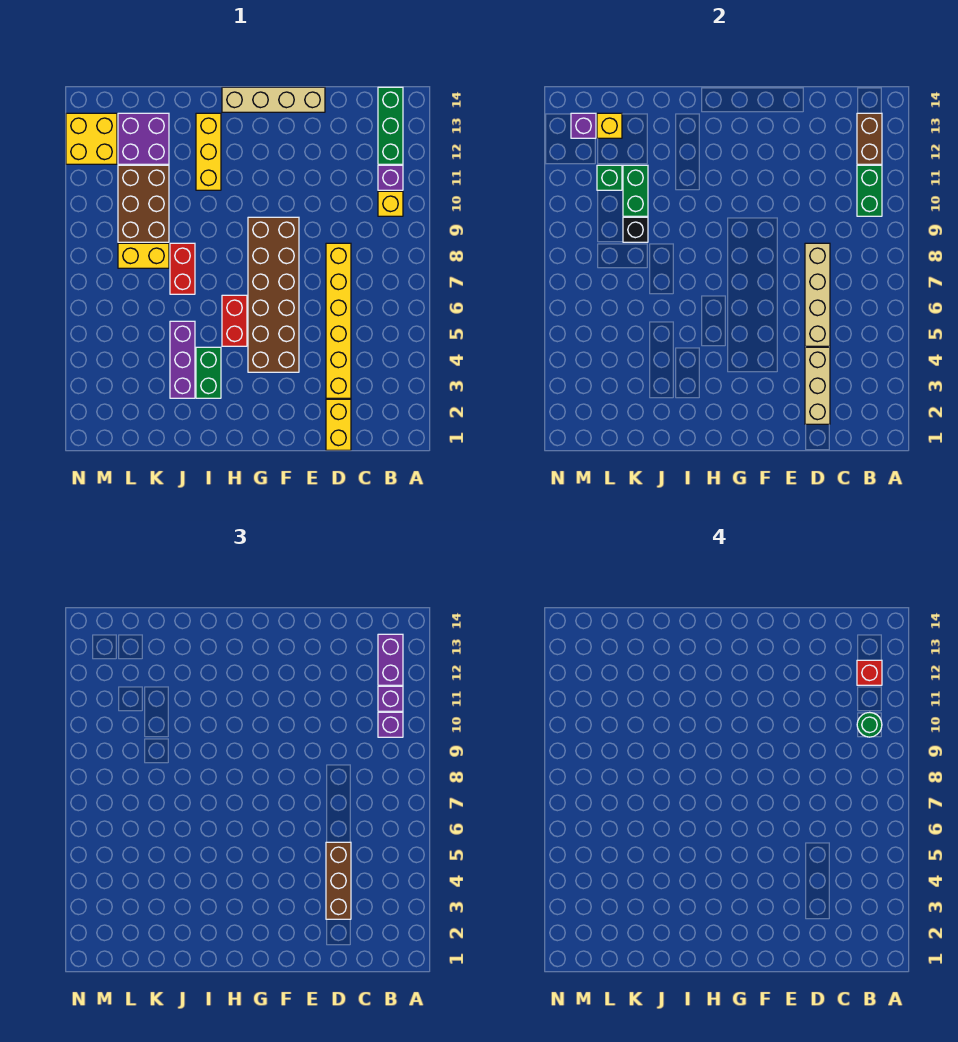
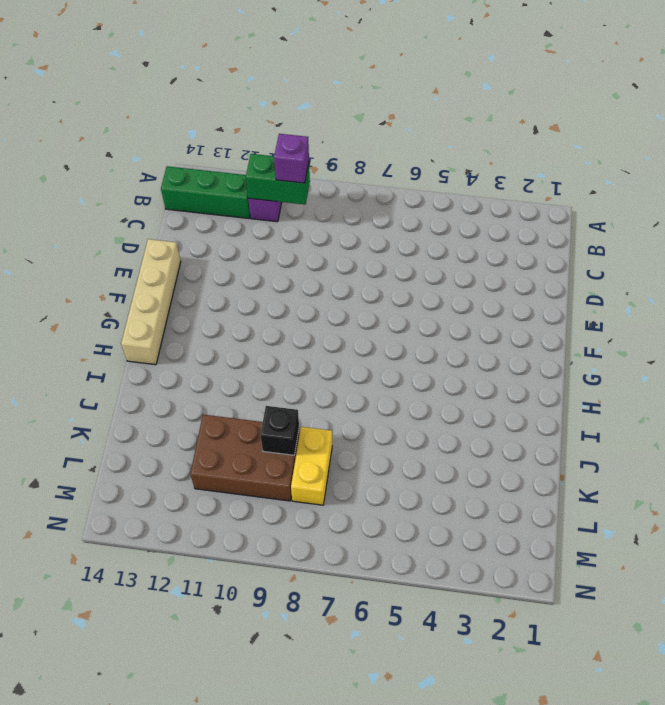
none -> yellow 1x1 brick [378,191,403,216]
none -> yellow 1x2 brick [326,399,351,450]
none -> yellow 1x6 brick [326,243,351,398]
none -> brown 2x6 brick [248,217,299,372]

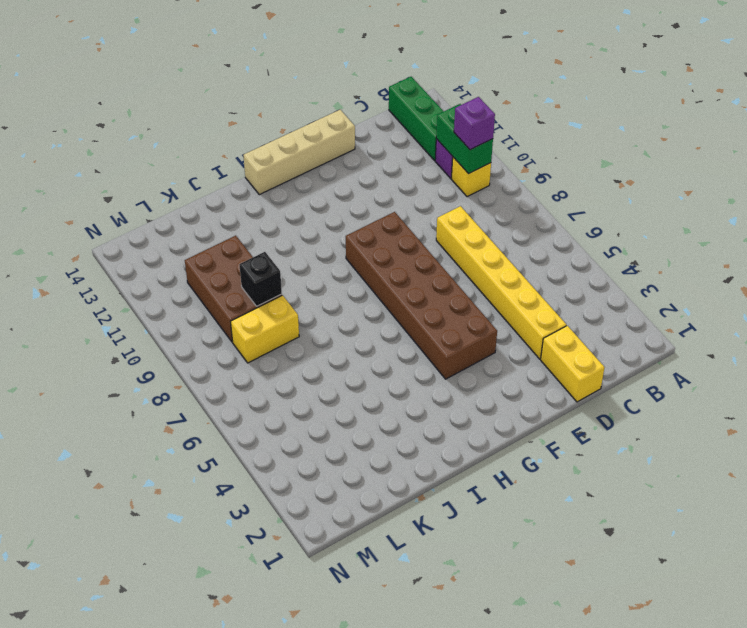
none -> red 1x2 brick [222,295,247,346]
none -> green 1x2 brick [196,347,221,398]
none -> yellow 1x3 brick [196,113,221,190]
none -> purple 1x3 brick [170,321,195,398]

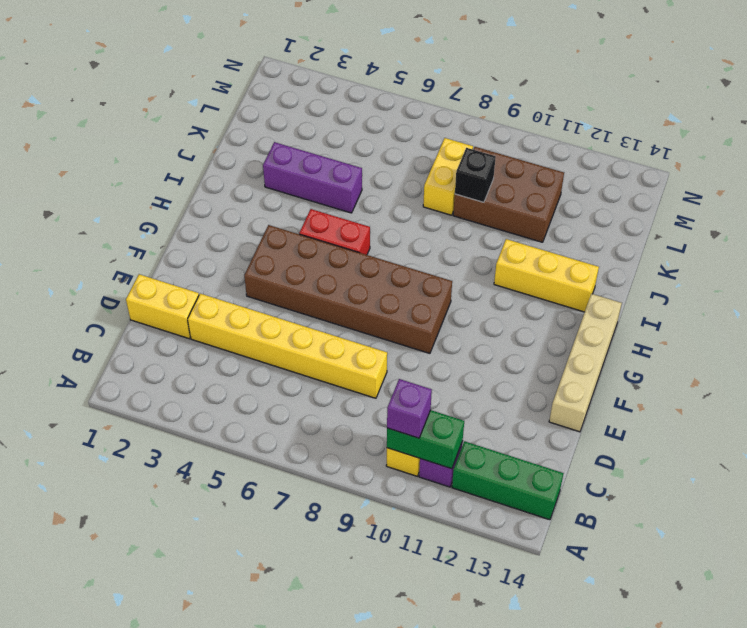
none -> green 1x2 brick [196,347,221,398]
none -> red 1x2 brick [170,243,195,294]
none -> purple 2x2 brick [118,113,169,164]
none -> yellow 2x2 brick [66,113,117,164]

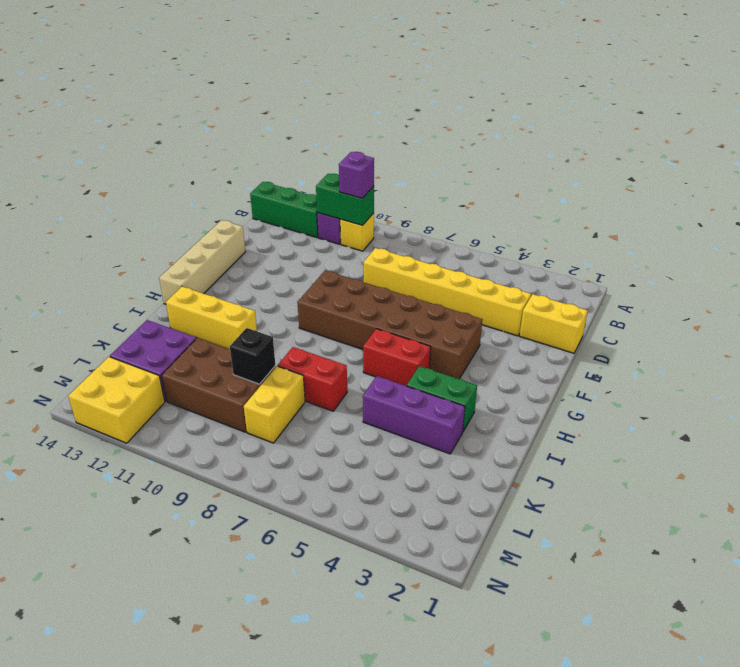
none -> brown 1x2 brick [857,113,882,164]
none -> tan 1x3 brick [805,347,830,424]
none -> tan 1x4 brick [805,243,830,346]
none -> green 1x2 brick [623,165,648,216]

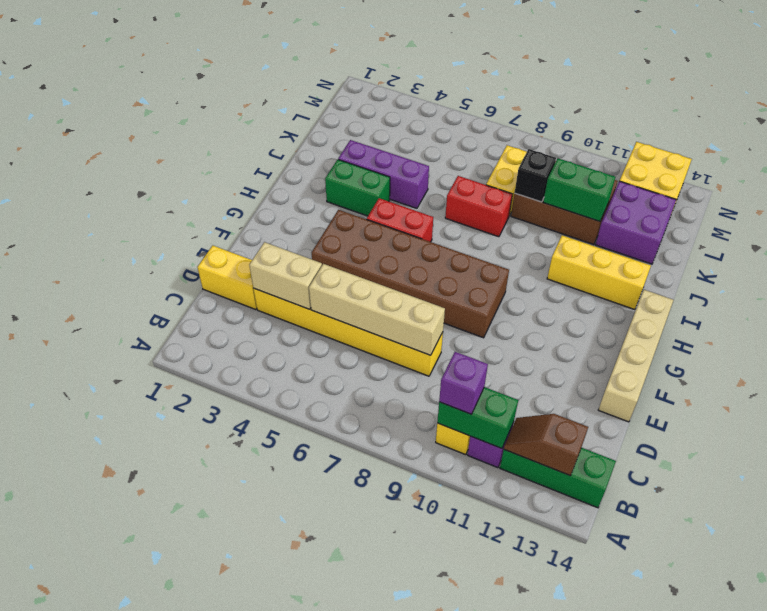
brown 1x2 slope [504,414,588,476] -> brown 1x2 brick [857,113,882,164]
tan 1x2 brick [249,242,322,309] -> tan 1x3 brick [805,347,830,424]
none -> green 1x1 brick [597,165,622,190]
none -> yellow 1x1 brick [597,113,622,138]
none -> purple 1x1 brick [571,113,596,138]
none -> purple 1x1 brick [378,686,403,711]

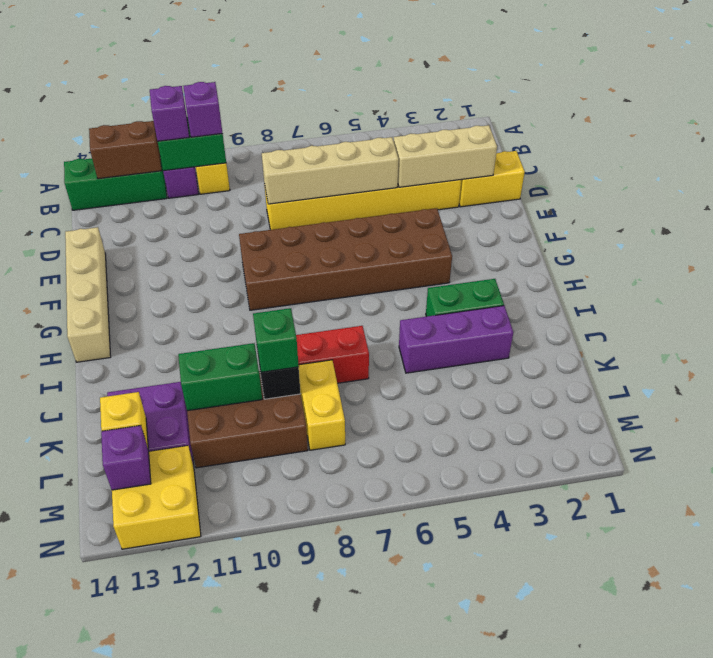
green 1x1 brick [253,308,299,372] -> green 1x1 brick moved to [597,165,622,190]
none -> red 1x2 brick [222,295,247,346]
none -> yellow 1x3 brick [196,113,221,190]
none -> purple 1x2 brick [378,634,403,685]
none -> brown 1x3 brick [326,842,351,919]

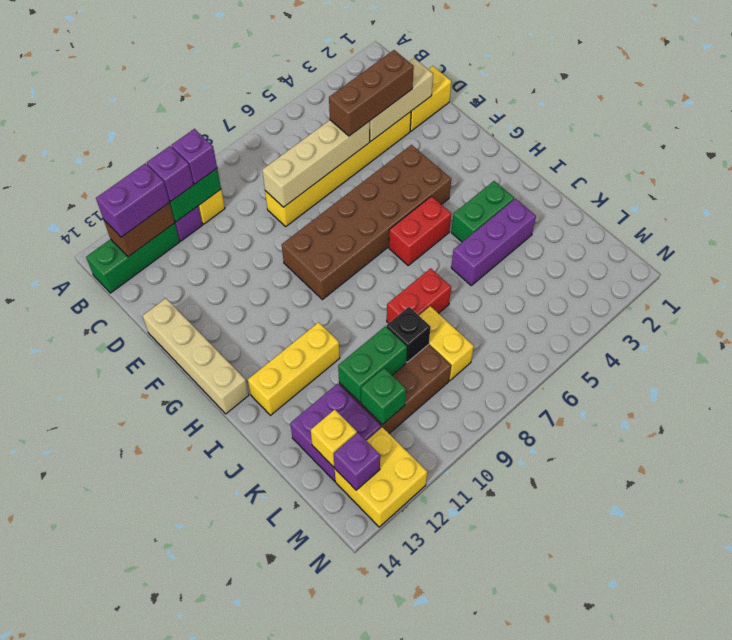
none -> green 1x1 round brick [857,712,882,737]
none -> red 1x1 brick [857,660,882,685]

